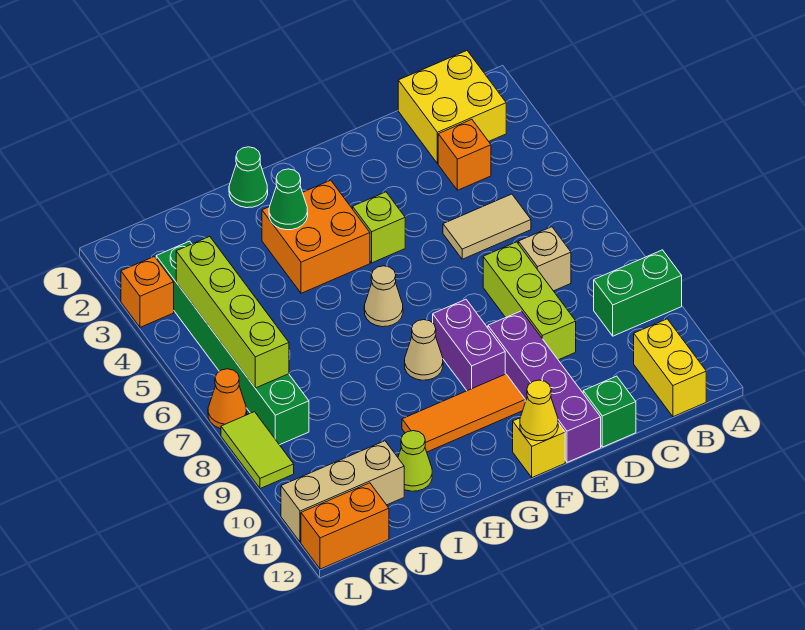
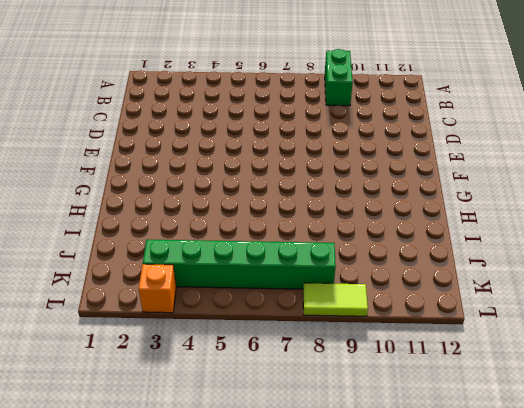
none -> yellow 2x2 brick [398,51,506,164]
none -> yellow 1x2 brick [634,319,706,417]
none -> orange 1x1 brick [438,119,491,190]

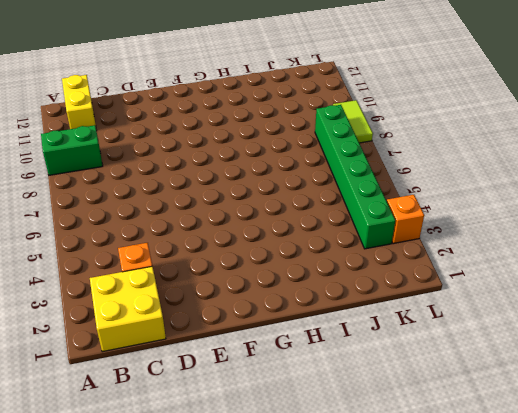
none -> tan 1x2 tile [443,194,531,259]
none -> tan 1x1 brick [518,227,571,291]
none -> lime 1x3 brick [483,242,576,360]

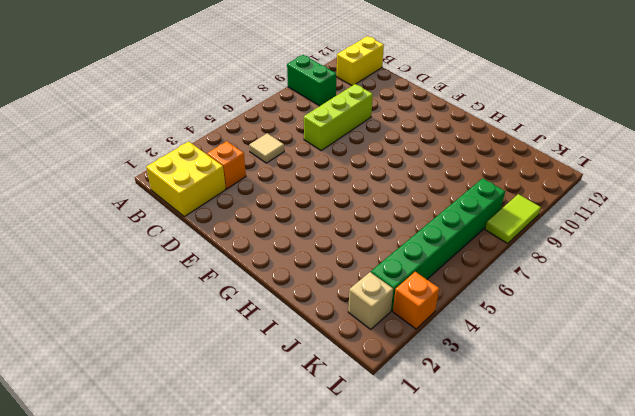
tan 1x1 tile [249,133,284,163] -> tan 1x2 tile [443,194,531,259]
tan 1x1 brick [348,272,393,329] -> tan 1x1 brick moved to [518,227,571,291]
none -> green 1x1 brick [583,376,636,447]
none -> purple 1x4 brick [488,311,601,462]
none -> lime 1x1 brick [353,192,405,263]

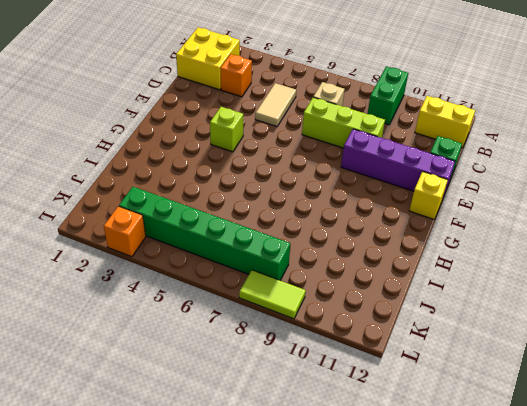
none -> purple 1x2 brick [433,299,505,391]
none -> orange 1x3 tile [402,374,525,452]
none -> orange 2x2 brick [262,180,370,293]

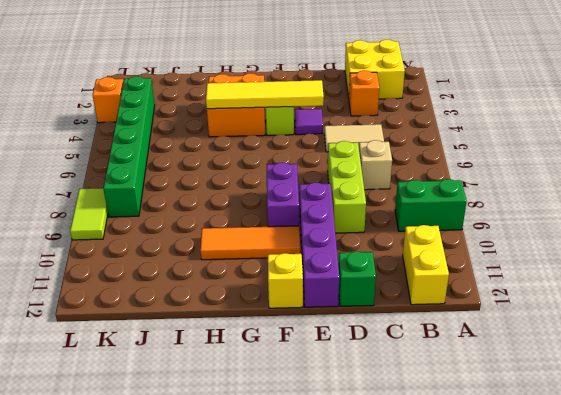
purple 1x1 tile [295,109,323,135] -> none
yellow 1x4 tile [206,80,324,109] -> none
none -> tan 1x1 cone [364,266,403,327]
none -> tan 1x1 cone [405,320,443,380]
none -> green 1x1 cone [229,147,268,208]

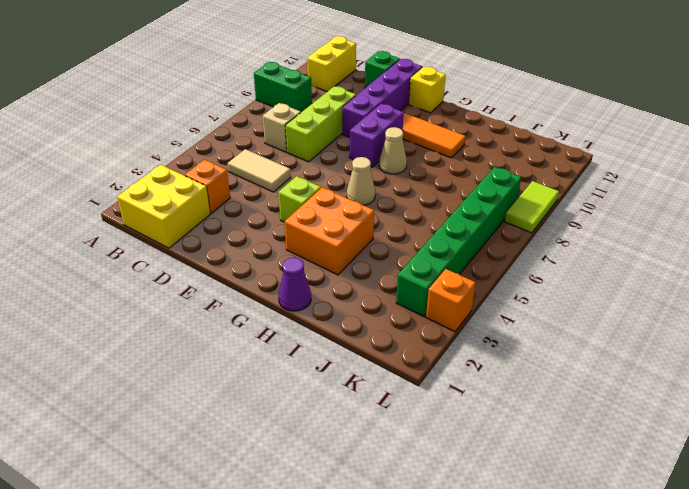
purple 1x1 cone [278,258,311,311] -> green 1x1 cone [229,147,268,208]
none -> lime 1x1 cone [398,431,432,491]
none -> tan 1x3 brick [281,441,404,542]
none -> orange 1x2 brick [301,483,389,569]

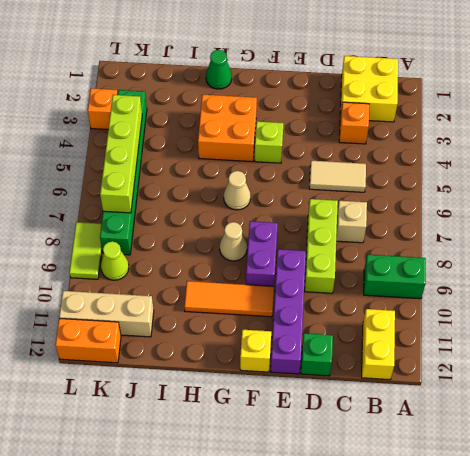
lime 1x1 cone [101,241,129,280] -> lime 1x1 cone moved to [398,431,432,491]
none -> orange 1x1 cone [208,369,247,429]
none -> yellow 1x1 cone [520,380,558,441]
none -> green 1x1 cone [269,169,308,230]

